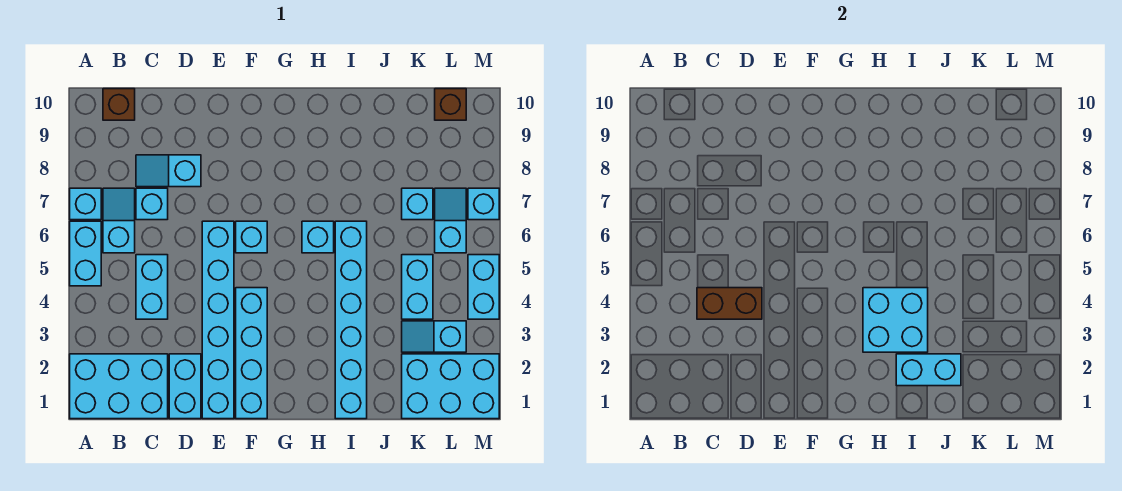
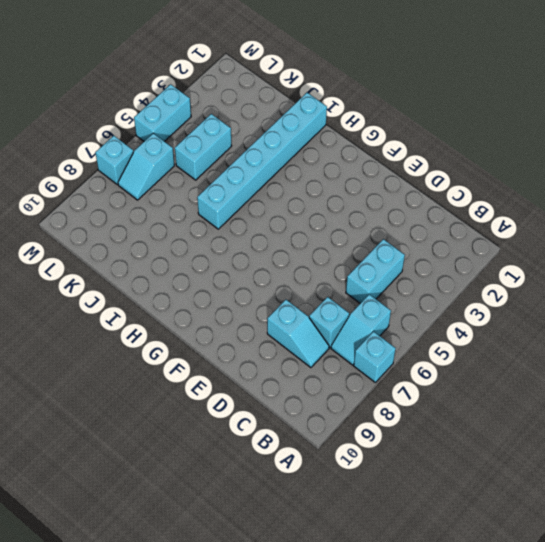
none -> cyan 2x3 brick [70,354,168,419]
none -> cyan 1x2 brick [70,221,101,286]
none -> brown 1x1 brick [103,89,135,120]

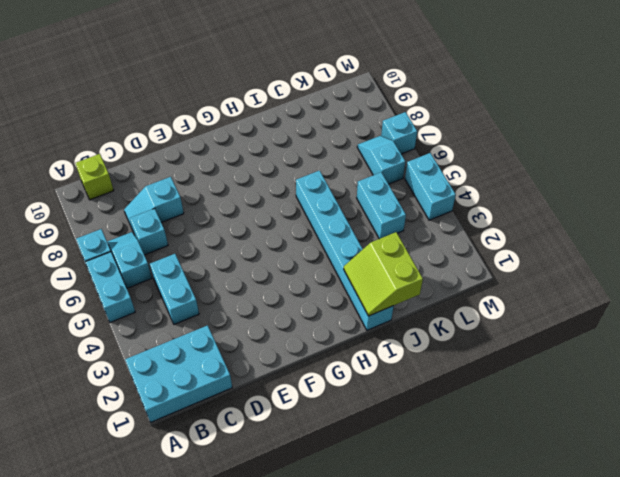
lime 1x1 brick [75,154,114,200] -> brown 1x1 brick [103,89,135,120]
lime 2x2 slope [344,232,423,316] -> cyan 1x2 brick [896,354,961,386]
none -> cyan 1x2 brick [169,354,201,419]
none -> cyan 1x6 brick [202,221,234,419]
none -> cyan 1x4 brick [236,288,267,419]

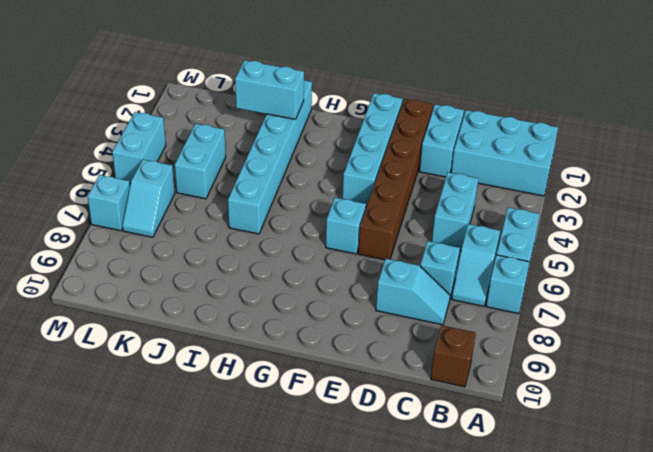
brown 1x6 brick [358,99,433,260] -> cyan 1x6 brick [202,221,234,419]
none -> cyan 1x1 brick [302,221,334,253]
none -> cyan 2x3 brick [402,354,499,419]
none -> cyan 1x2 slope [402,321,466,352]

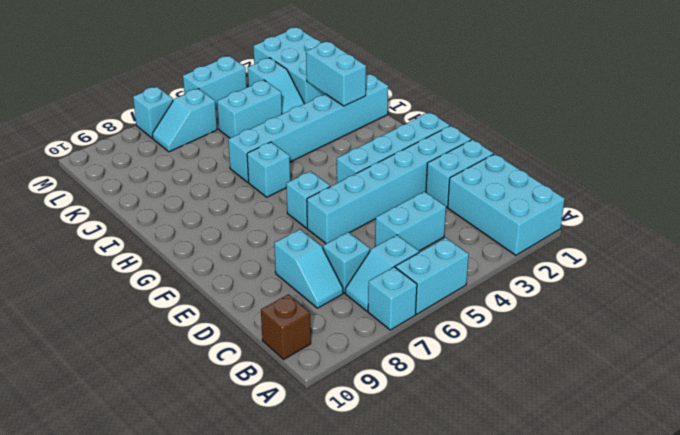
none -> cyan 1x1 brick [402,188,433,220]
none -> brown 1x1 brick [435,89,466,120]
none -> brown 1x2 brick [697,288,762,319]

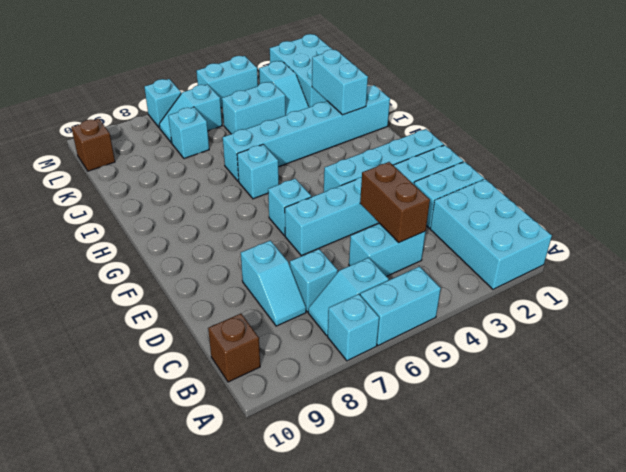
none -> cyan 2x2 brick [863,288,928,352]

